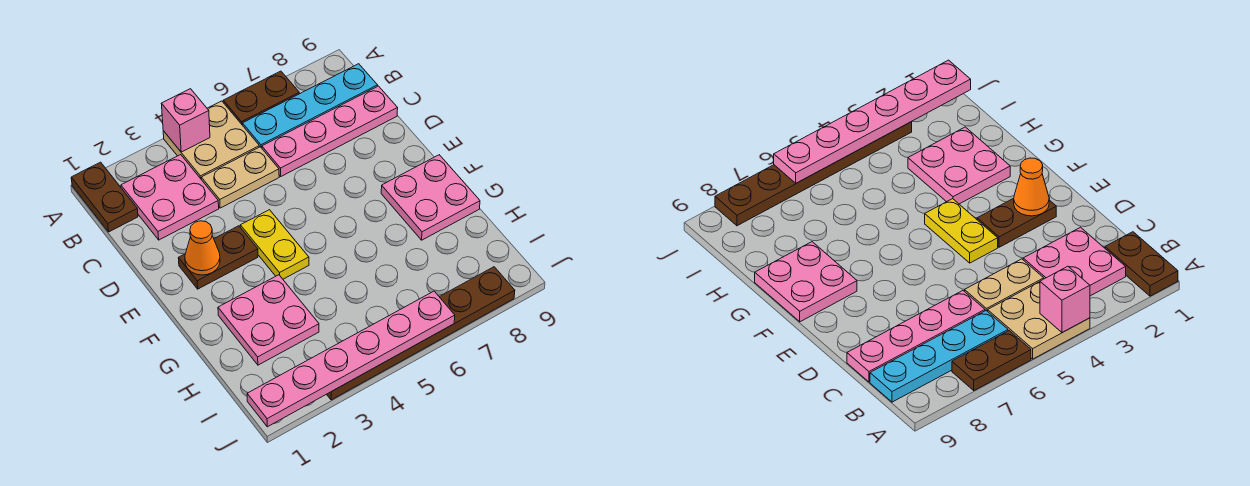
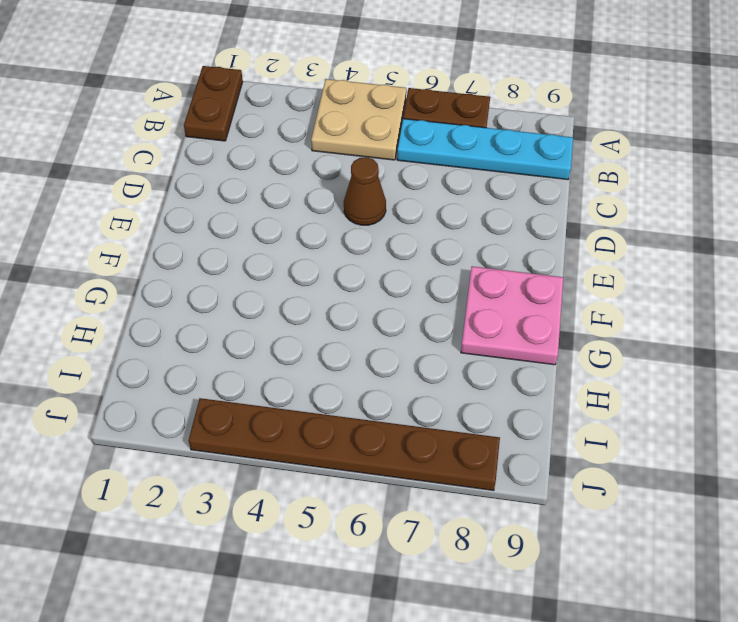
brown 1x1 cone [344,157,386,225] -> none
none -> pink 2x2 plate [121,155,219,240]
none -> tan 1x2 plate [201,147,279,208]
none -> pink 1x4 plate [262,86,398,176]

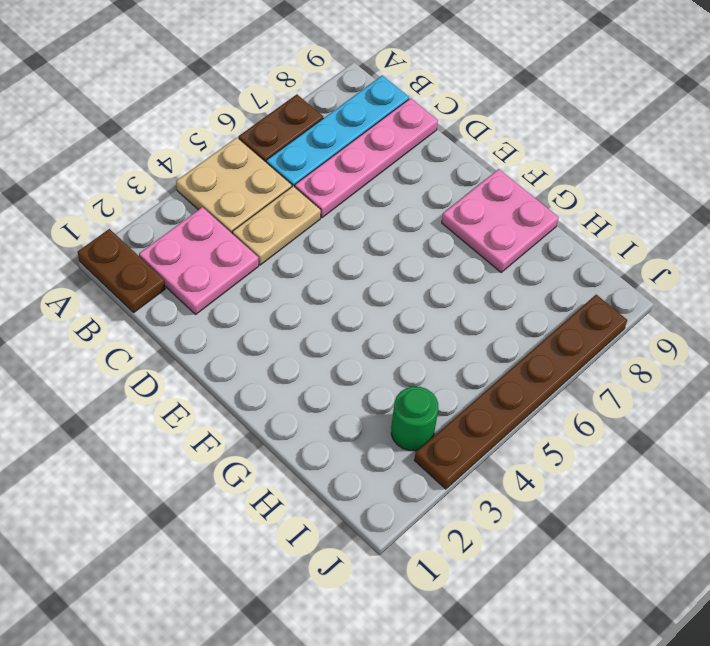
green 1x1 round brick [391,386,438,451] -> none
none -> brown 1x2 plate [179,226,258,289]
none -> yellow 1x2 plate [240,210,309,279]
none -> pink 2x2 plate [218,275,319,365]

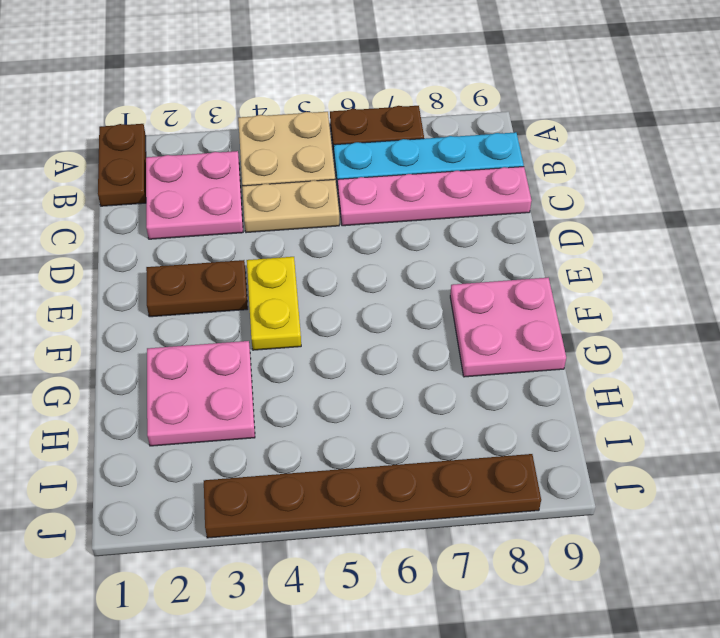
none -> pink 1x1 brick [161,89,210,152]
none -> orange 1x1 cone [185,221,220,275]
none -> pink 1x6 plate [247,291,455,427]

